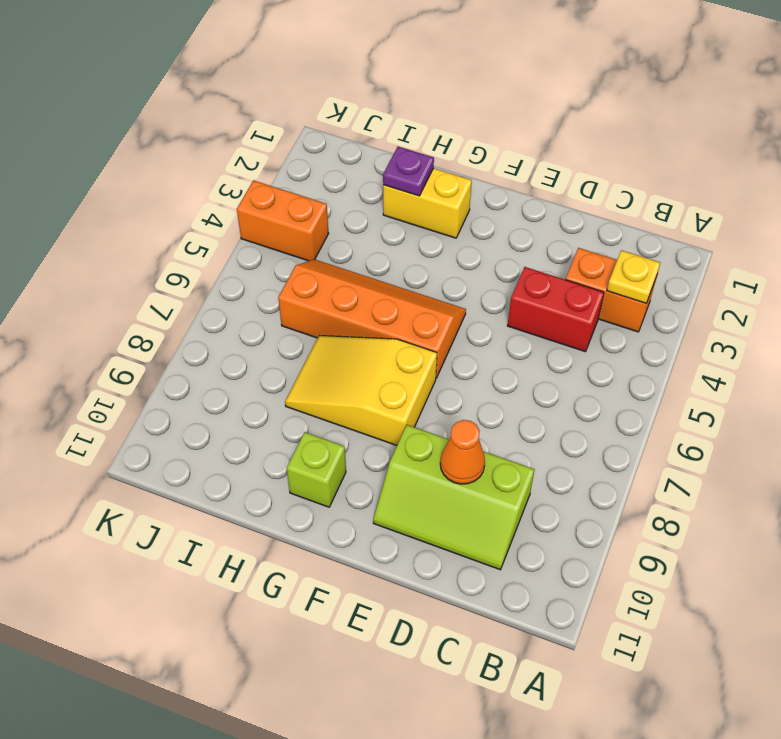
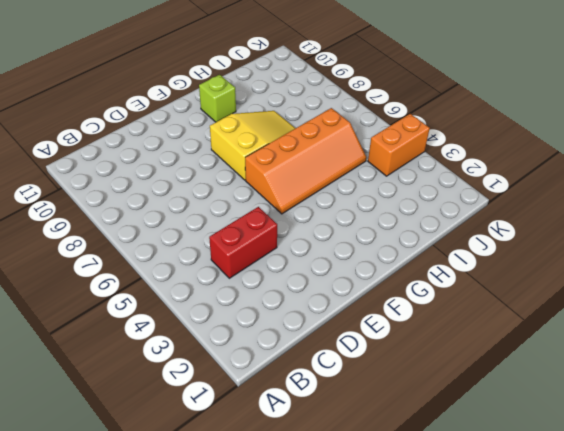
none -> orange 1x2 brick [565,248,657,332]
none -> lime 2x3 slope [373,425,535,570]

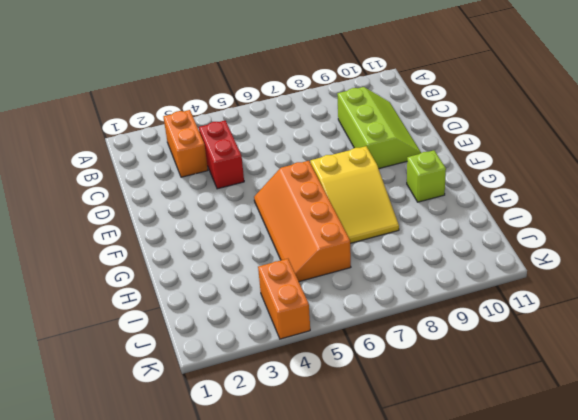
none -> yellow 1x2 brick [383,168,472,238]
none -> yellow 1x1 plate [607,250,660,303]

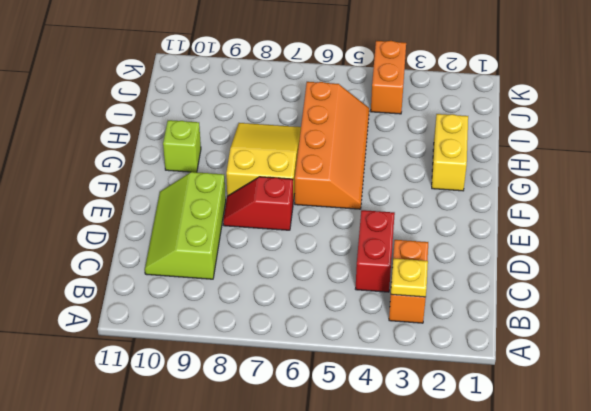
red 1x2 slope [223,177,293,230] -> none
none -> orange 1x1 cone [440,420,485,484]
none -> purple 1x1 plate [383,147,434,196]

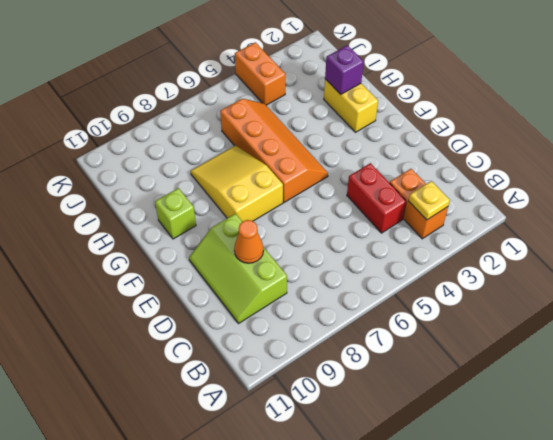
purple 1x1 brick [325,45,364,94] -> purple 1x1 plate [383,147,434,196]

